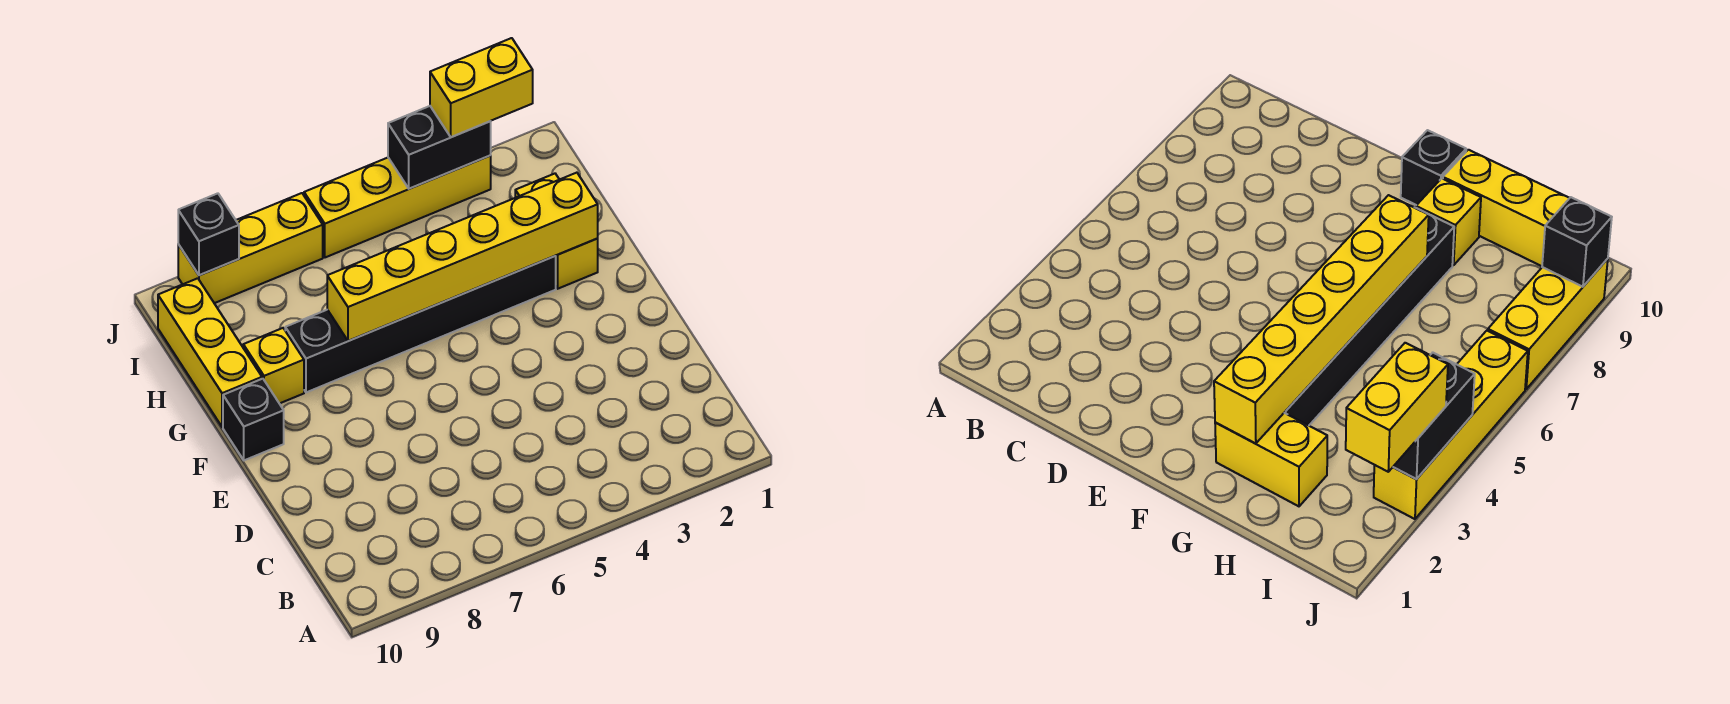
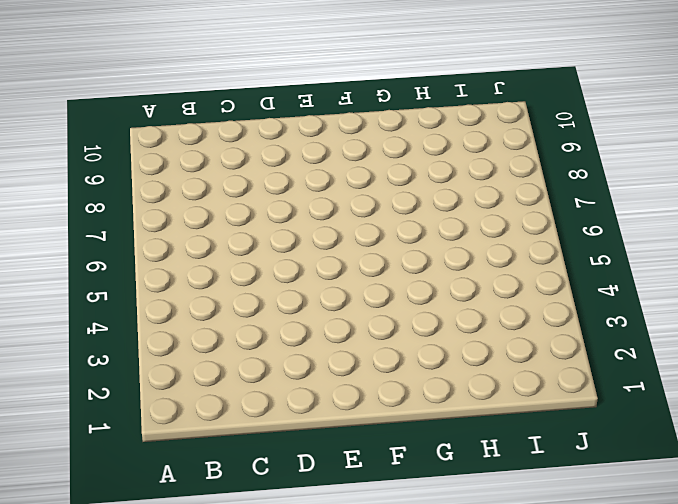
none -> black 1x1 brick [223,379,284,460]
none -> yellow 1x2 brick [515,174,598,289]

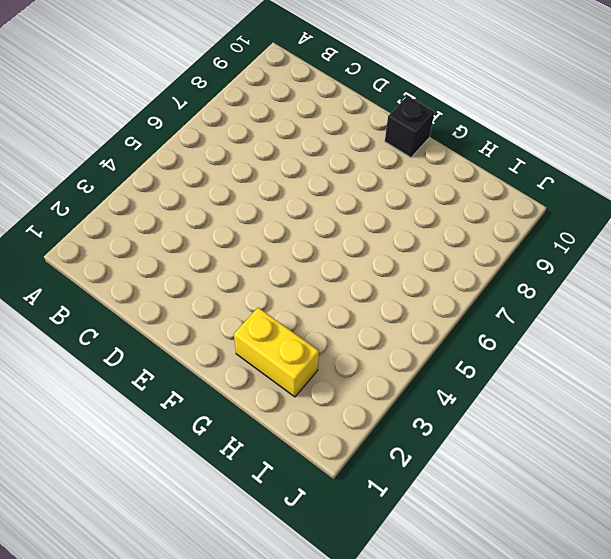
none -> black 1x6 brick [285,256,556,392]
none -> yellow 1x1 brick [243,328,304,404]

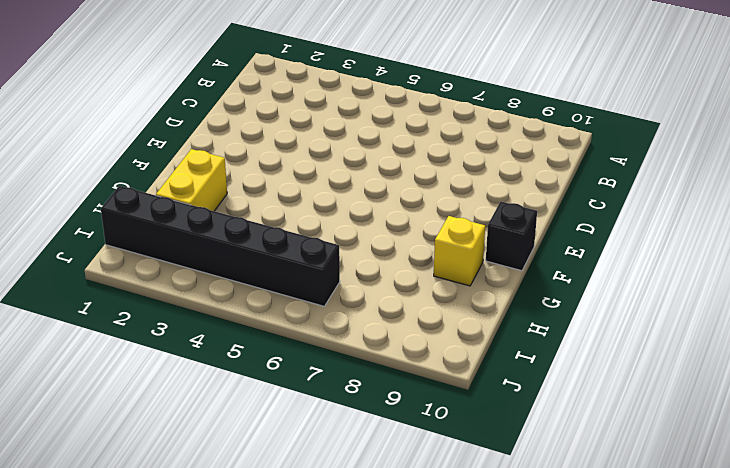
black 1x6 brick [101,186,340,306] -> black 1x6 brick moved to [285,256,556,392]
none -> yellow 1x3 brick [158,278,262,427]
none -> yellow 1x4 brick [304,156,491,257]

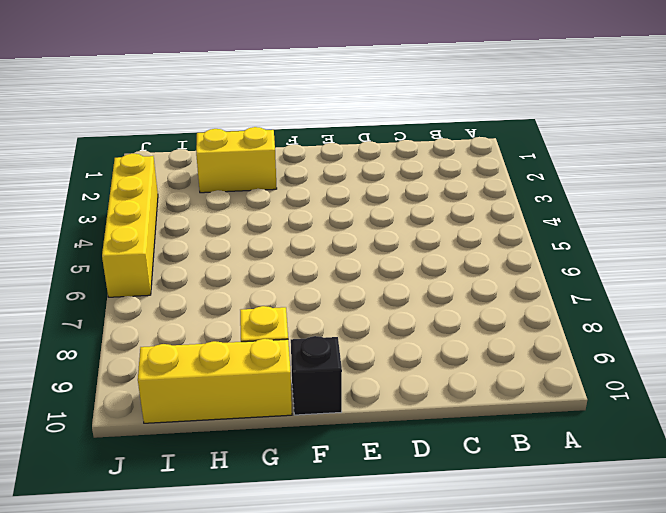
none -> black 1x6 brick [285,256,556,392]
none -> yellow 1x3 brick [178,193,323,303]

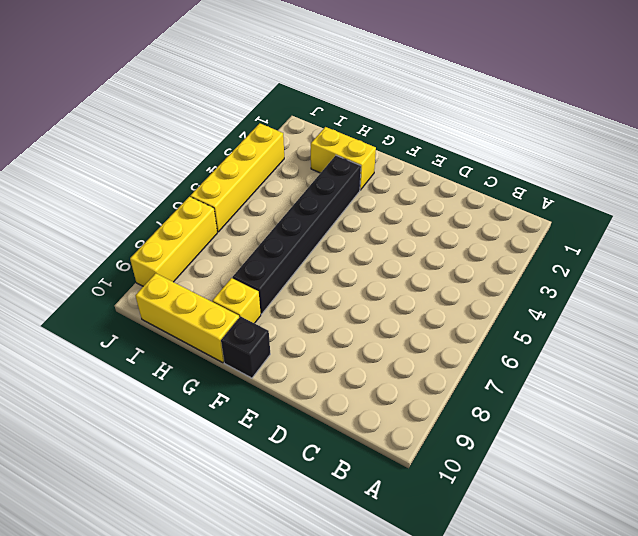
none -> yellow 1x6 brick [327,173,598,341]
none -> black 1x2 brick [388,106,491,189]

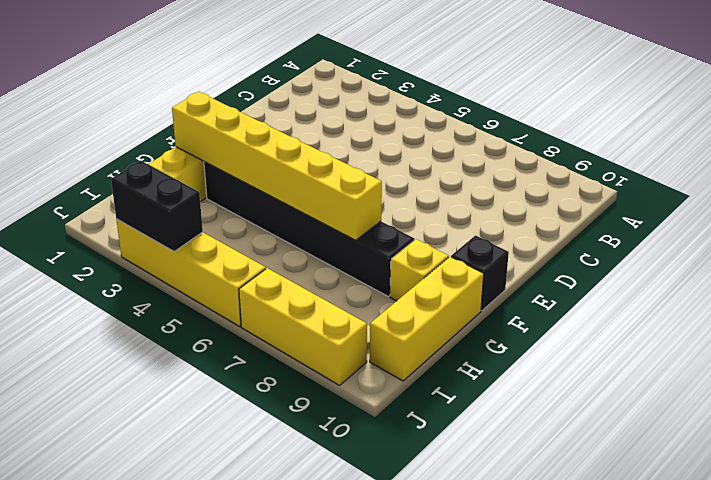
none -> black 1x1 brick [178,193,239,275]
none -> yellow 1x2 brick [430,38,533,137]

